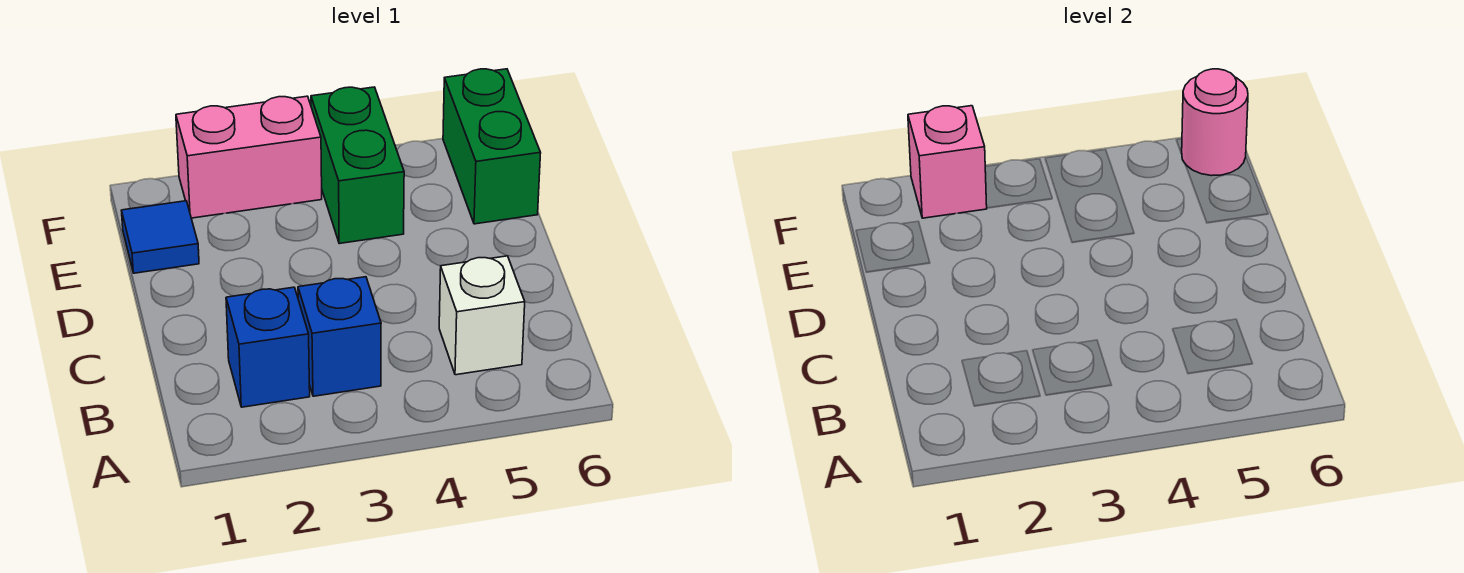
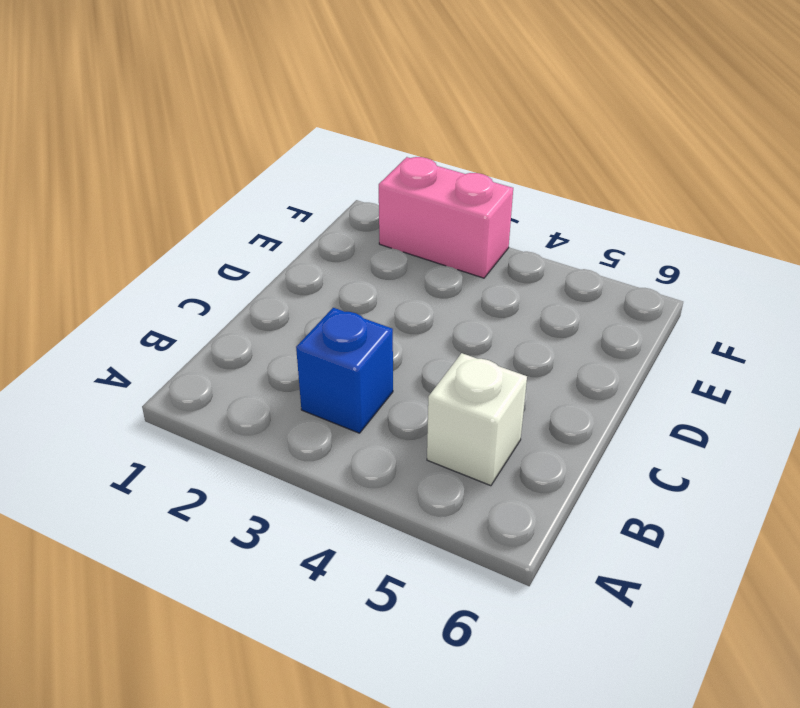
none -> blue 1x1 brick [226,287,310,407]
none -> blue 1x1 tile [121,201,199,273]

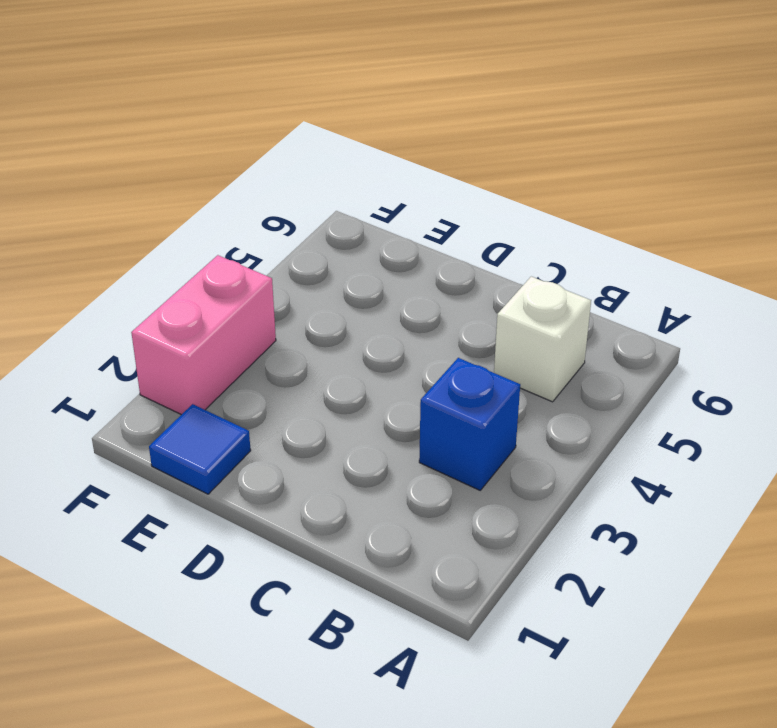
none -> blue 1x1 brick [226,287,310,407]
none -> green 1x2 brick [311,87,404,244]

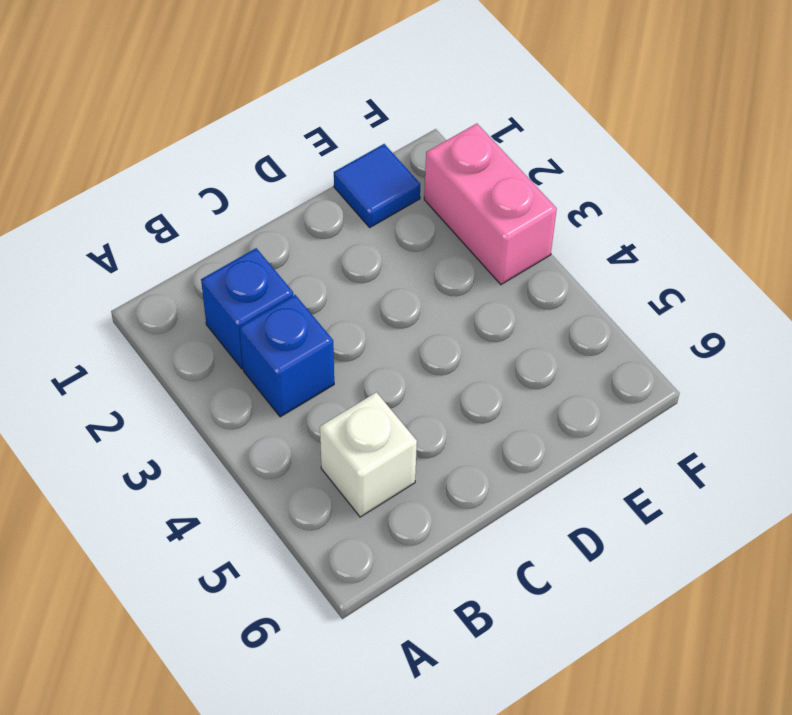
none -> green 1x2 brick [311,87,404,244]
none -> green 1x2 brick [443,69,541,224]

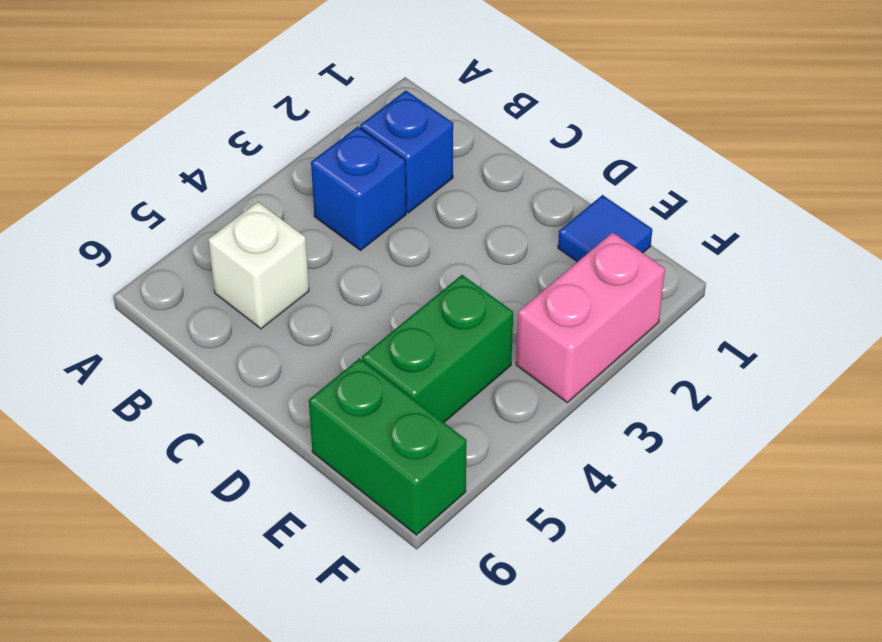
green 1x2 brick [362,275,513,422] -> green 1x2 brick turned to [311,87,404,244]
none -> pink 1x1 brick [908,106,987,218]
none -> pink 1x1 round brick [1182,69,1248,176]

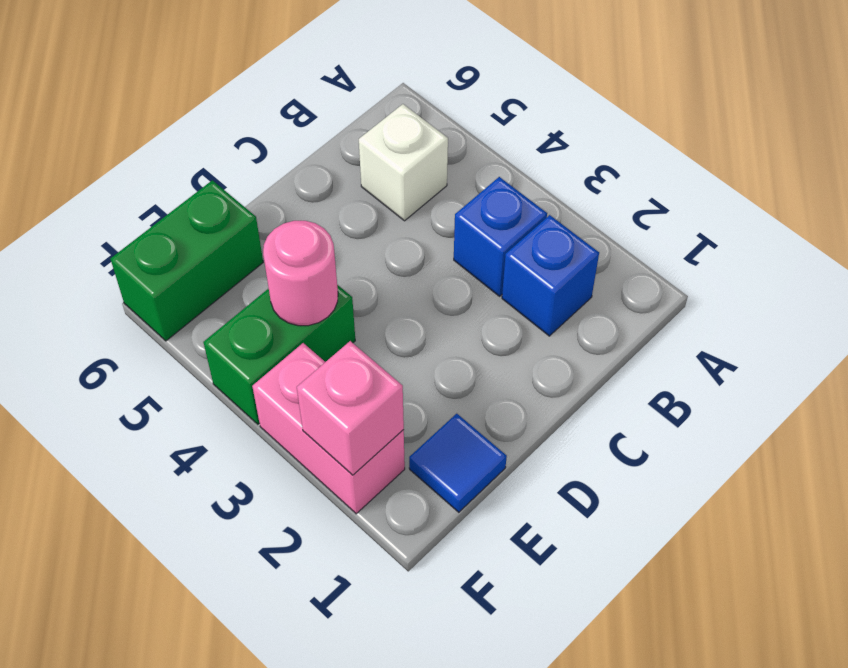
pink 1x1 round brick [263,221,338,326] -> pink 1x1 round brick moved to [1182,69,1248,176]

